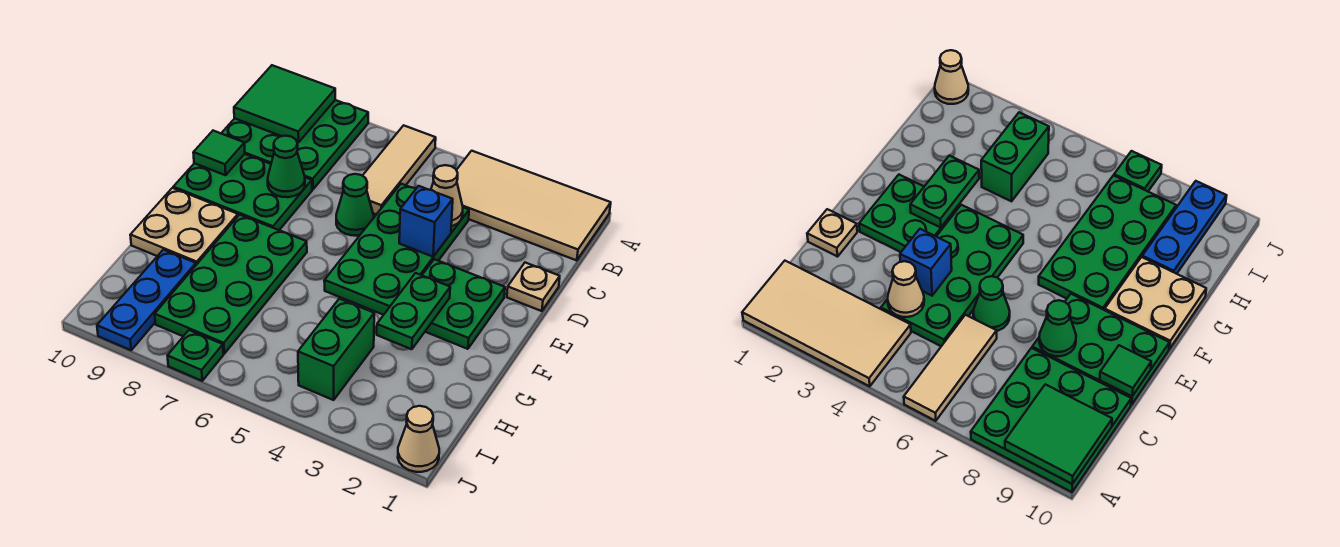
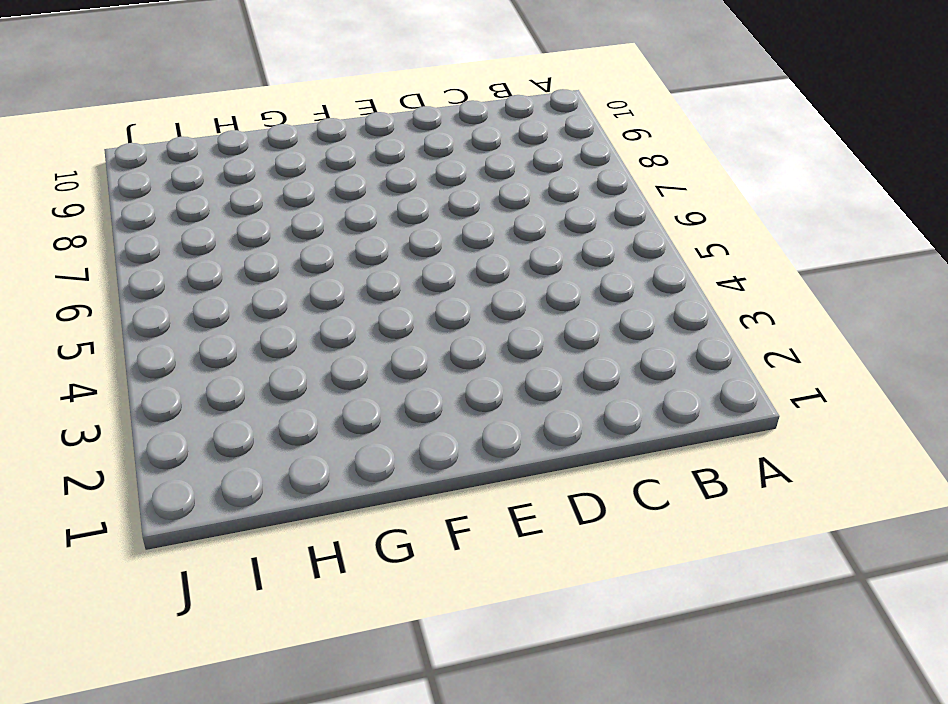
none -> tan 2x4 tile [457,151,611,261]
none -> tan 1x3 tile [363,125,436,214]
none -> green 3x3 plate [221,100,368,190]

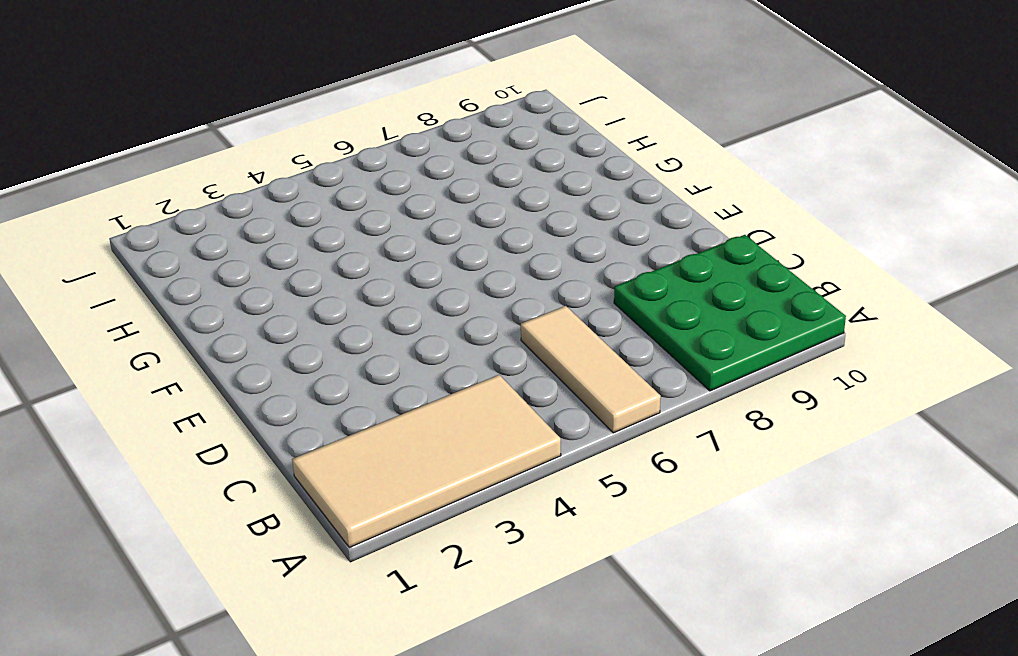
none -> green 2x4 plate [324,184,469,315]
none -> tan 1x1 plate [507,263,560,311]
none -> green 1x1 cone [336,174,374,236]

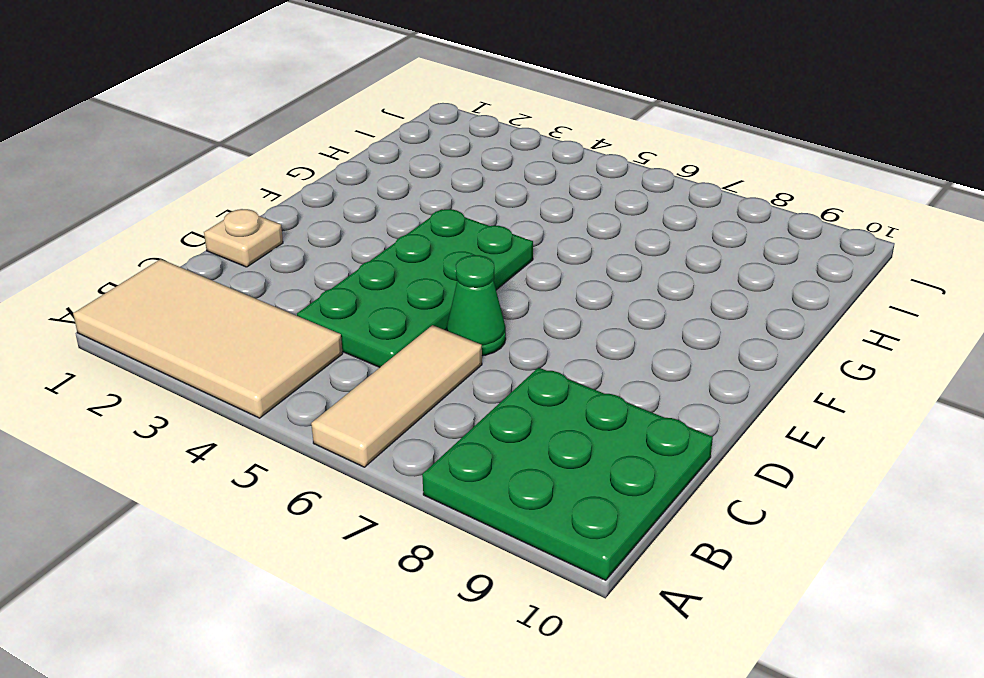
none -> green 2x3 plate [173,154,312,230]
none -> green 2x2 plate [422,259,505,349]
none -> green 2x4 plate [155,215,307,354]

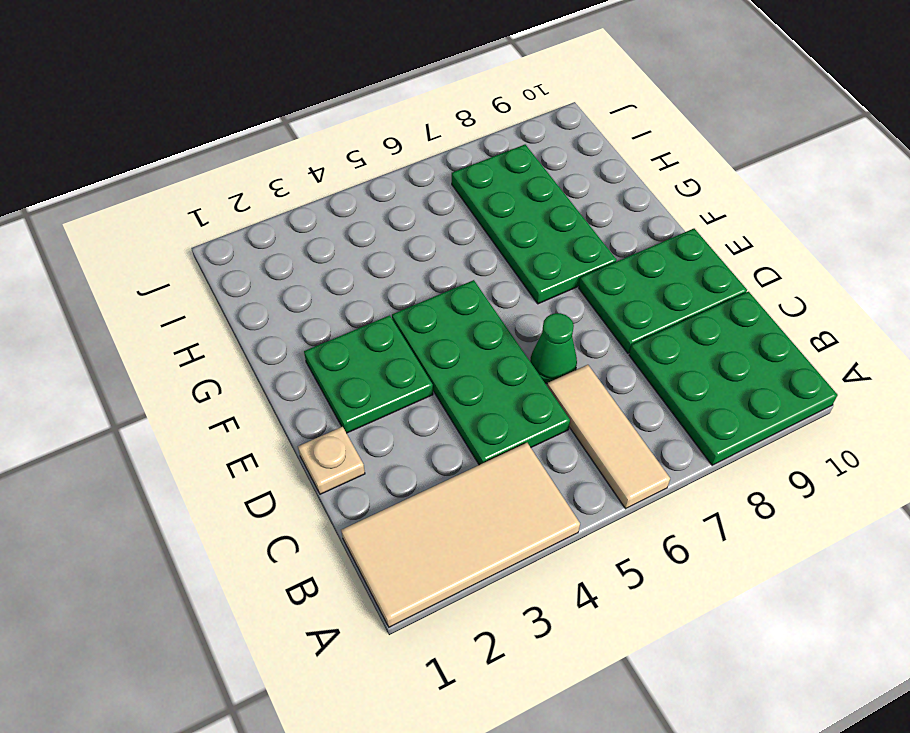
none -> tan 2x2 plate [130,188,238,265]
none -> green 1x2 brick [298,299,374,400]
none -> blue 1x3 plate [97,250,196,350]

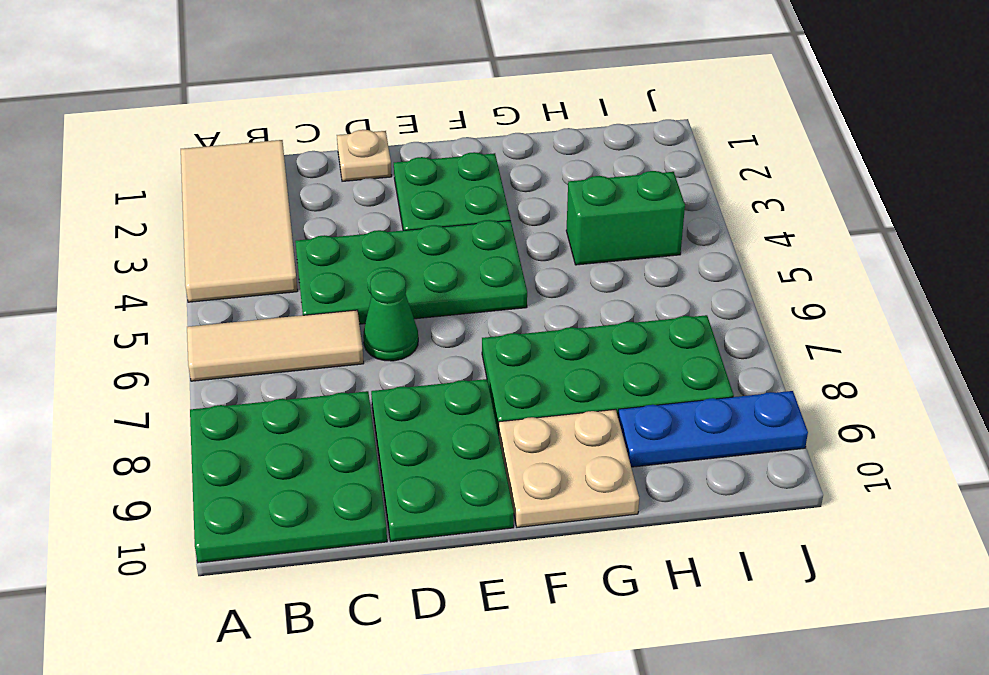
none -> tan 1x1 cone [398,406,439,472]
none -> green 1x1 plate [168,330,223,381]
none -> green 2x2 tile [234,65,335,143]

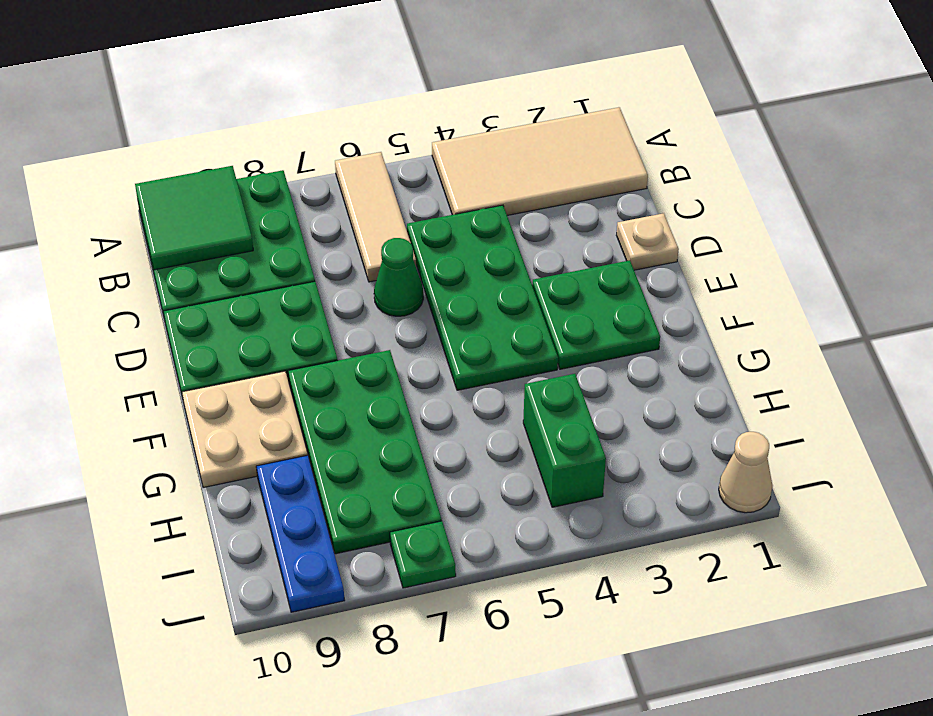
none -> tan 1x1 cone [431,165,463,226]
none -> blue 1x1 brick [399,186,453,257]
none -> green 1x1 cone [268,136,305,197]

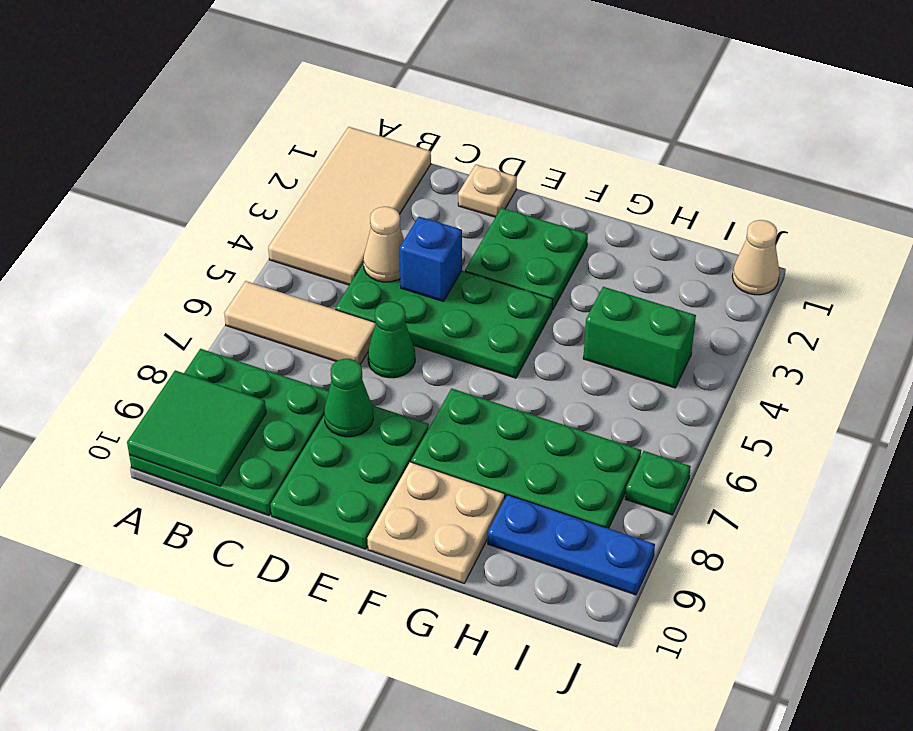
none -> green 1x1 tile [193,131,245,175]
none -> green 1x2 plate [377,273,450,349]

